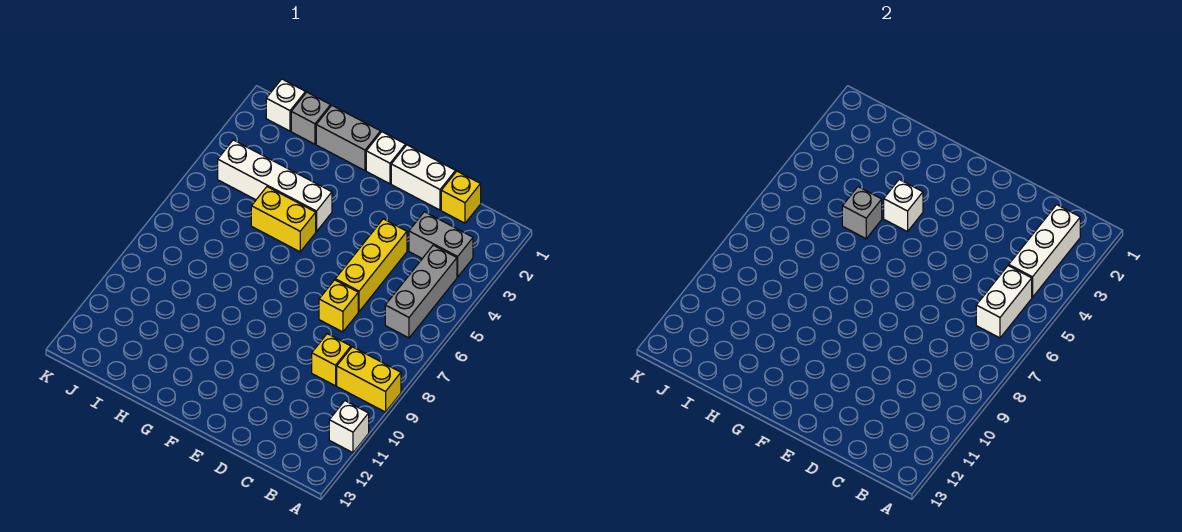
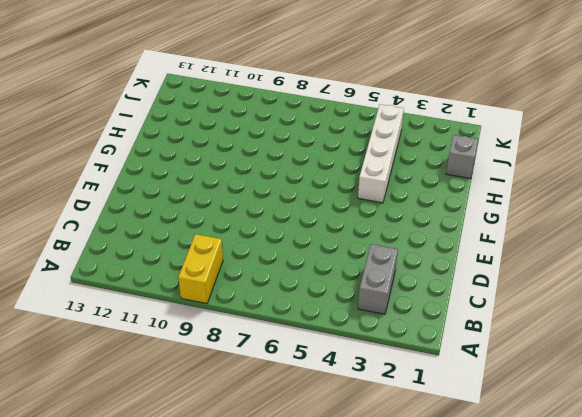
none -> white 1x1 brick [329,401,369,453]
none -> grey 1x3 brick [385,245,457,338]
none -> yellow 1x1 brick [441,171,481,223]

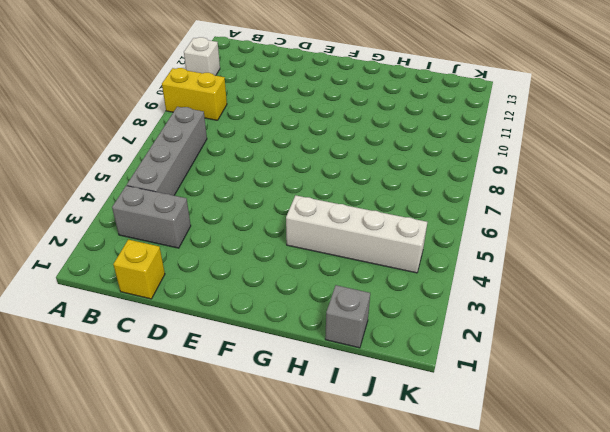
grey 1x4 brick [127,107,207,195] -> grey 1x3 brick [385,245,457,338]
none -> yellow 1x1 brick [312,334,351,386]
none -> white 1x2 brick [391,145,456,210]
none -> yellow 1x3 brick [335,219,407,312]

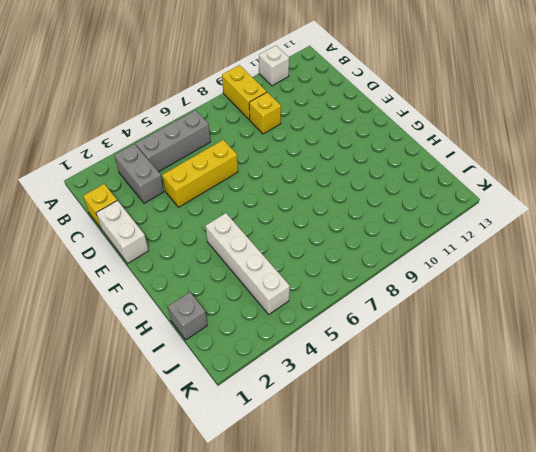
none -> yellow 1x1 brick [319,280,358,332]
none -> white 1x1 brick [366,132,406,184]
none -> grey 1x2 brick [316,106,381,171]

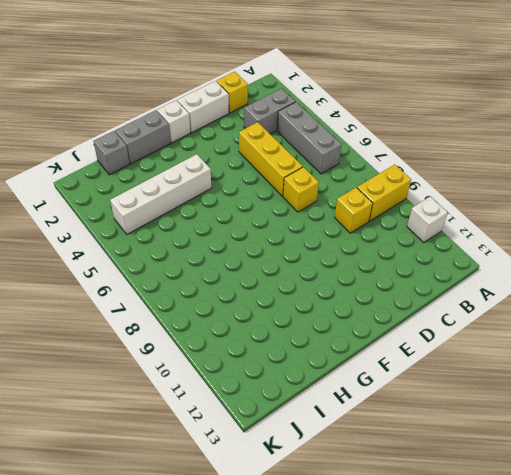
none -> yellow 1x2 brick [251,187,316,252]
none -> white 1x1 brick [266,79,306,131]
none -> white 1x3 brick [1009,205,1080,297]

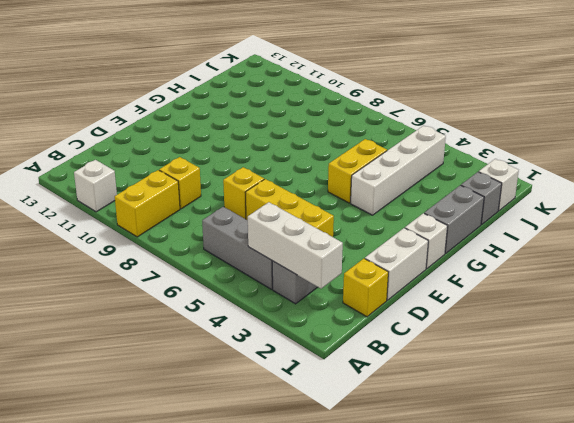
none -> white 1x2 brick [976,266,1032,338]
none -> white 1x1 brick [884,179,923,232]
none -> grey 1x1 brick [842,187,882,239]

